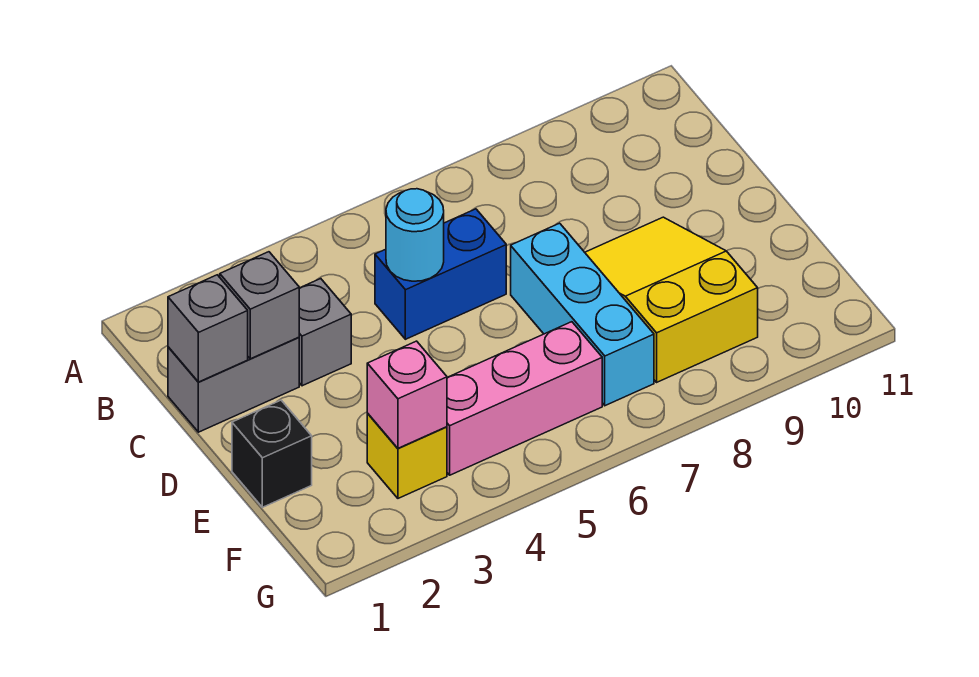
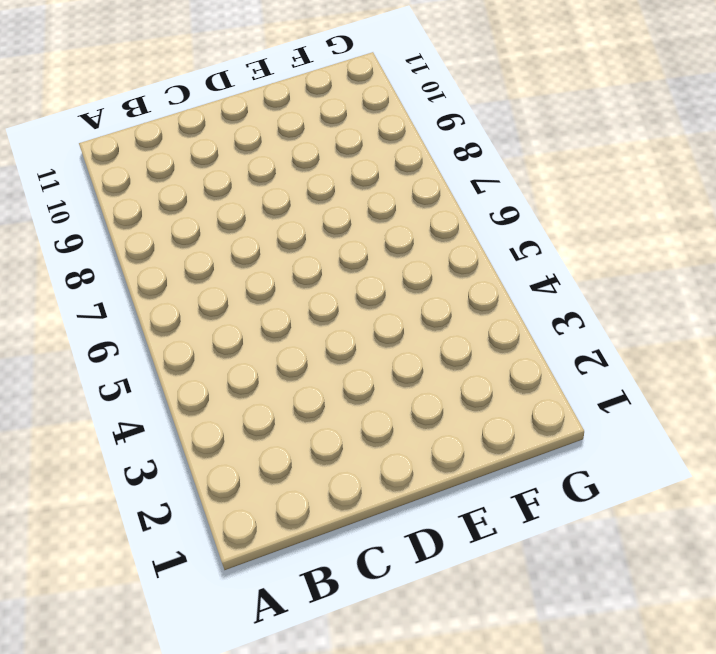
none -> grey 1x2 brick [168,337,299,432]
none -> grey 1x1 brick [299,279,351,386]
none -> blue 1x2 brick [375,209,506,339]

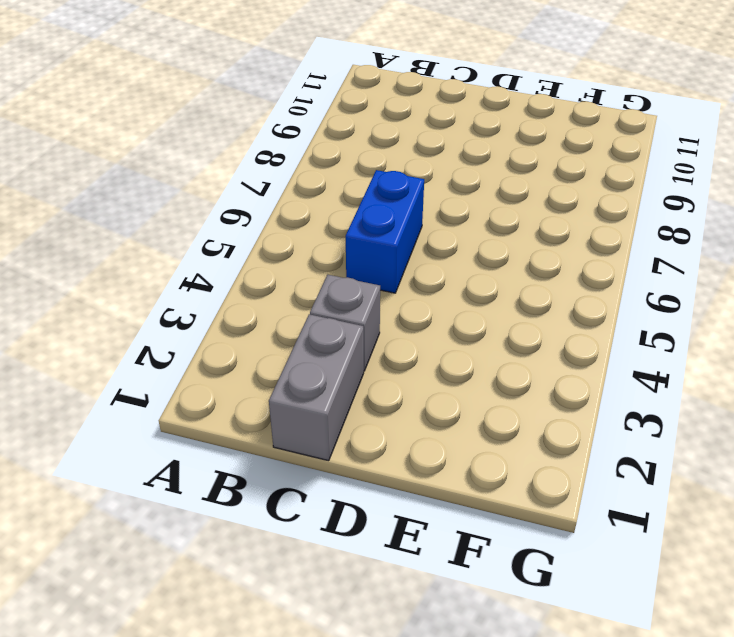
none -> cyan 1x3 brick [511,223,654,406]
none -> yellow 2x3 slope [585,217,758,382]
none -> black 1x1 brick [232,400,312,507]

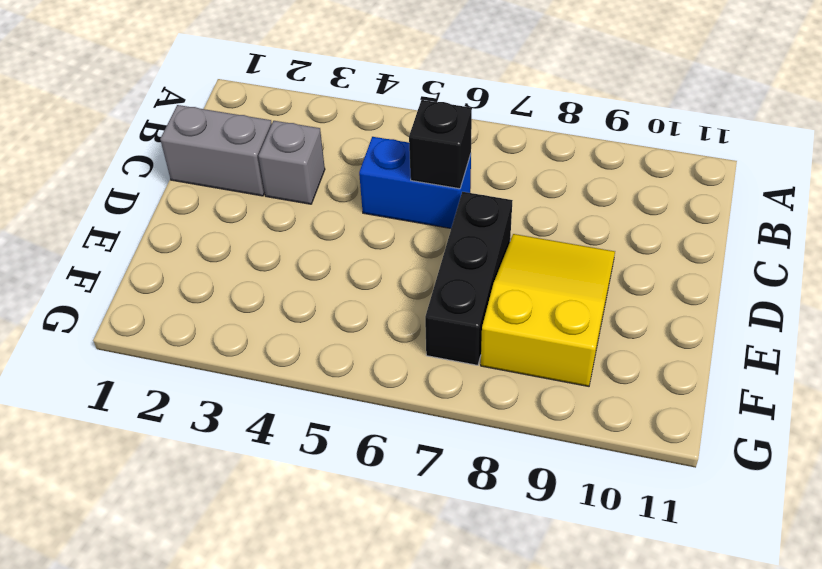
black 1x1 brick [409,100,472,189] -> black 1x1 brick moved to [232,400,312,507]
black 1x3 brick [425,192,513,365] -> cyan 1x3 brick [511,223,654,406]
none -> yellow 1x1 brick [367,414,447,498]
none -> pink 1x3 brick [447,322,602,475]
none -> grey 1x1 brick [168,275,248,382]

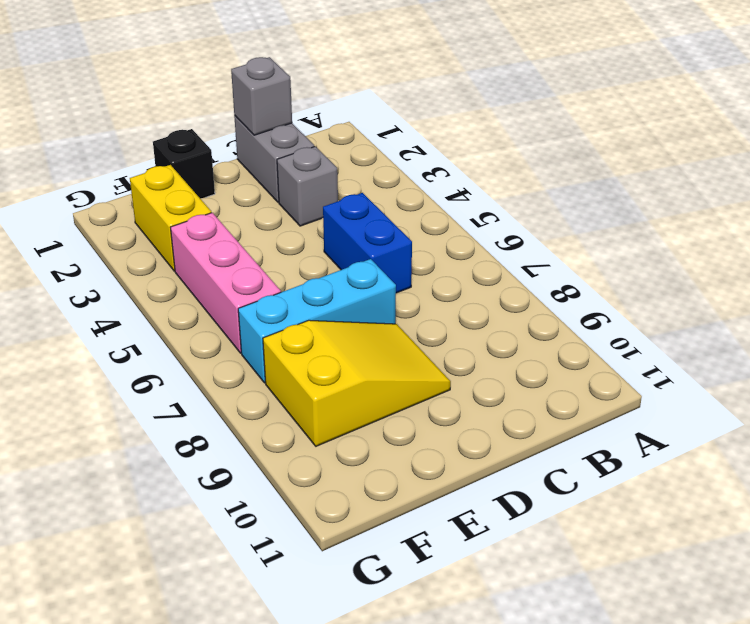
yellow 1x2 brick [130,165,211,271] -> yellow 1x1 brick [367,414,447,498]
none -> grey 1x1 brick [220,252,299,359]
none -> cyan 1x1 round brick [386,189,444,281]
none -> pink 1x1 brick [367,341,447,448]

